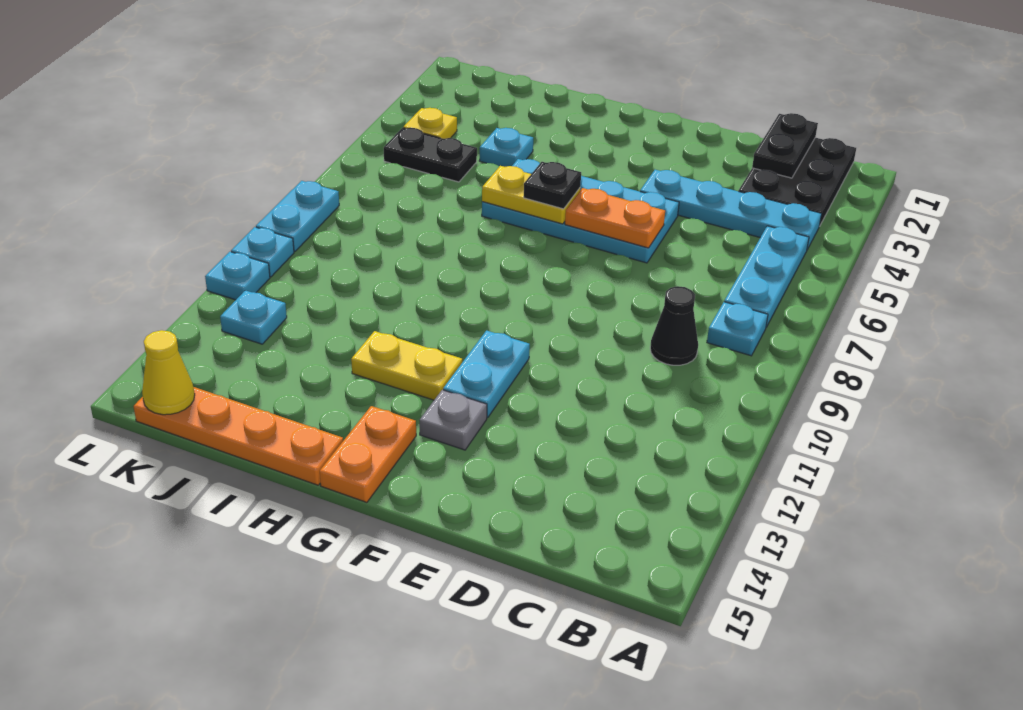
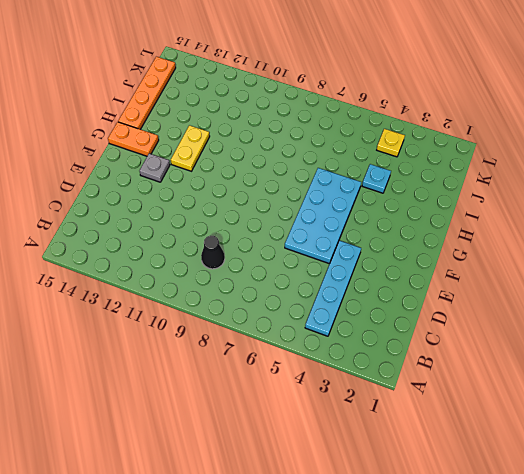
none -> black 2x3 plate [739,138,856,226]
none -> cyan 1x3 plate [724,226,809,327]
none -> cyan 1x1 plate [707,302,768,356]

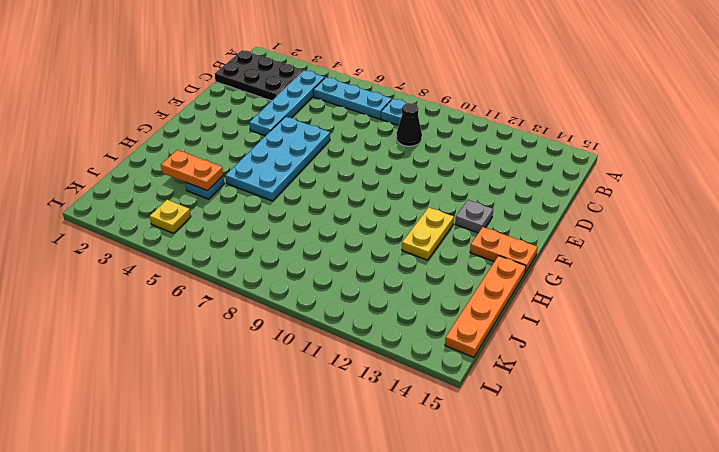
orange 1x2 plate [161,150,223,191] -> orange 1x2 plate turned to [565,188,665,248]
none -> cyan 1x2 plate [443,331,530,418]
none -> black 1x2 plate [384,128,477,182]
none -> cyan 1x1 plate [220,290,287,344]

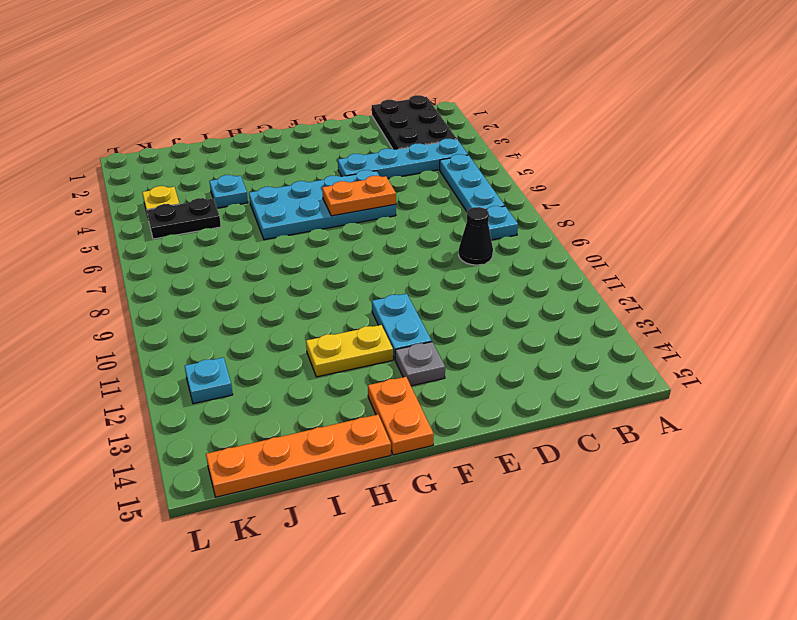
none -> cyan 1x2 plate [256,181,339,252]
none -> cyan 1x1 plate [231,227,294,277]
none -> cyan 1x1 plate [205,252,270,300]

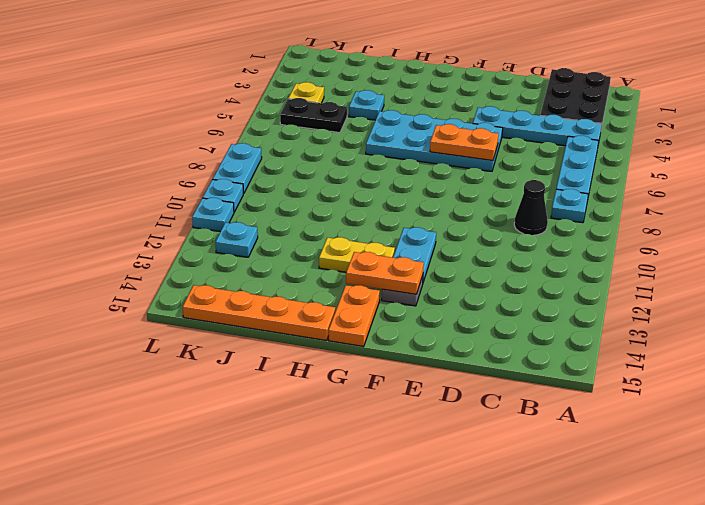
orange 1x2 plate [346,252,424,294] -> none
none -> black 1x2 plate [752,113,818,178]
none -> yellow 1x2 plate [482,166,580,224]
none -> yellow 1x1 cone [142,330,195,415]

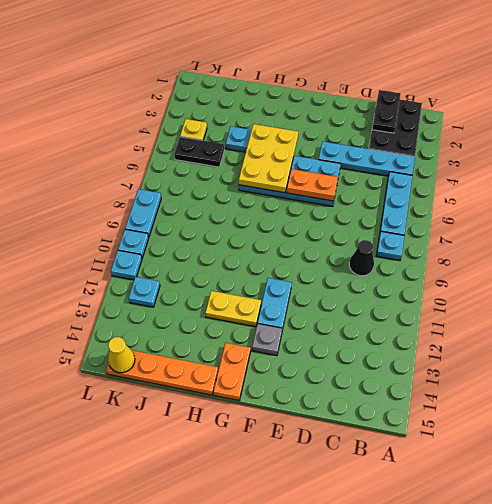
yellow 2x3 plate [239,124,298,193] -> yellow 1x2 plate [482,166,580,224]
none -> black 1x1 plate [524,162,581,209]

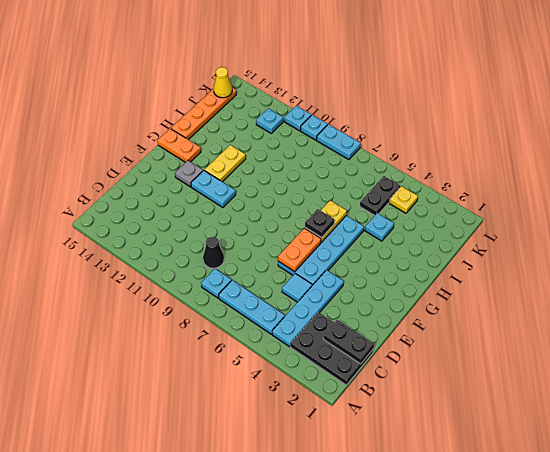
cyan 1x1 tile [282,273,312,302] -> none

